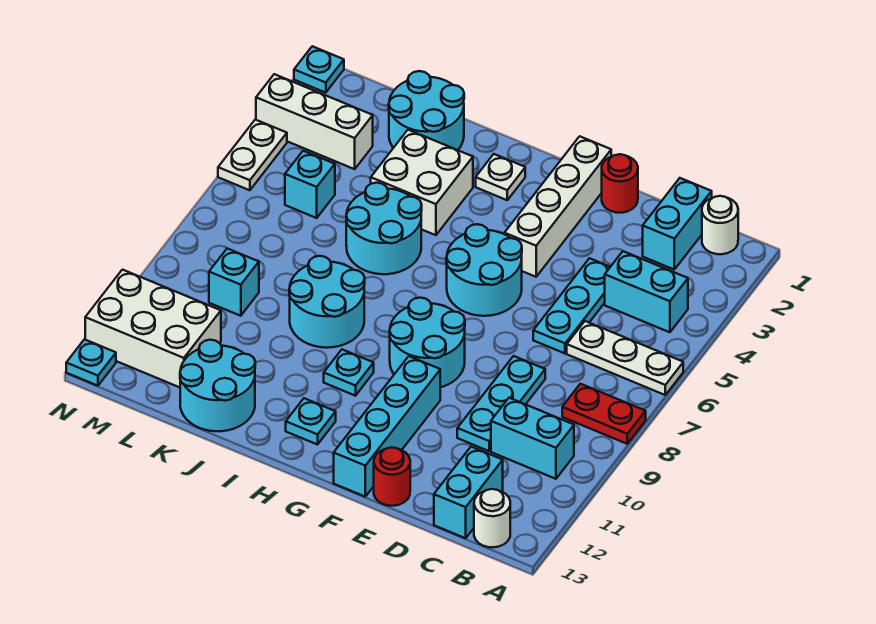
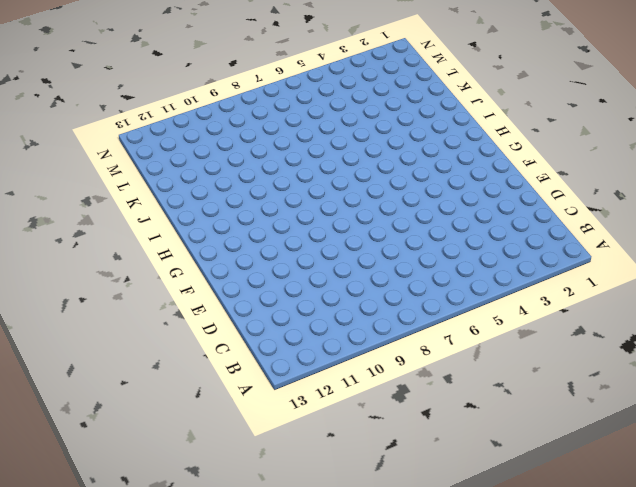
none -> white 1x3 plate [567,321,683,395]
none -> red 1x2 plate [562,384,646,444]
none -> white 1x1 round brick [702,196,738,254]
none -> cyan 1x2 brick [605,251,688,332]

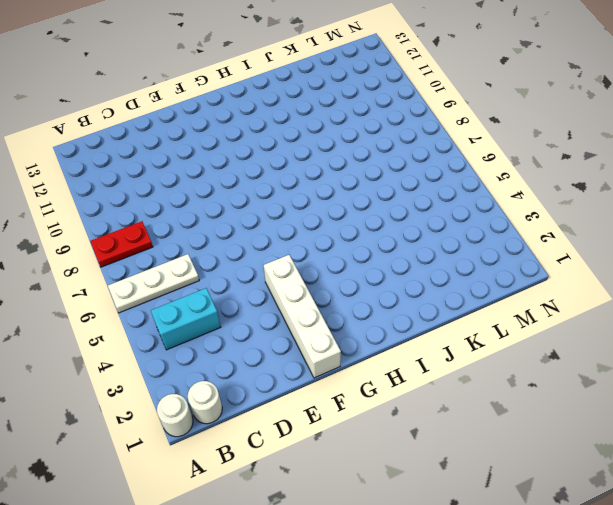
white 1x1 round brick [157,394,193,437] -> white 1x1 round brick moved to [474,489,510,547]
none -> cyan 1x2 brick [491,398,574,479]
none -> cyan 1x2 brick [643,178,712,269]
none -> cyan 1x2 brick [434,447,503,538]
none -> cyan 1x3 plate [533,258,610,353]

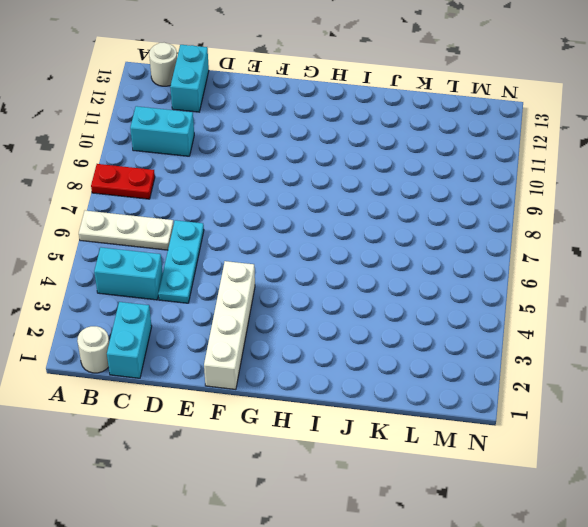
none -> cyan 1x3 plate [457,356,545,451]
none -> red 1x1 round brick [602,154,638,213]
none -> red 1x1 round brick [374,447,410,506]
none -> cyan 2x2 round brick [446,224,522,316]

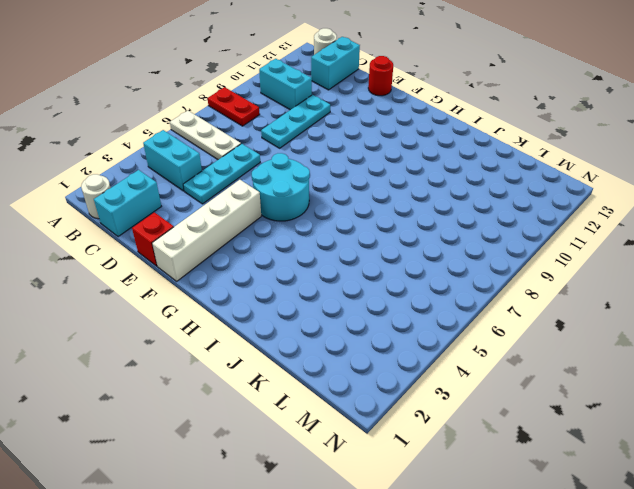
red 1x1 brick [132,212,174,266] -> red 1x1 round brick [602,154,638,213]
none -> cyan 2x2 round brick [390,298,465,387]
none -> cyan 1x4 brick [334,356,440,496]
none -> white 1x1 plate [476,154,525,200]
none -> cyan 1x1 plate [324,350,374,396]

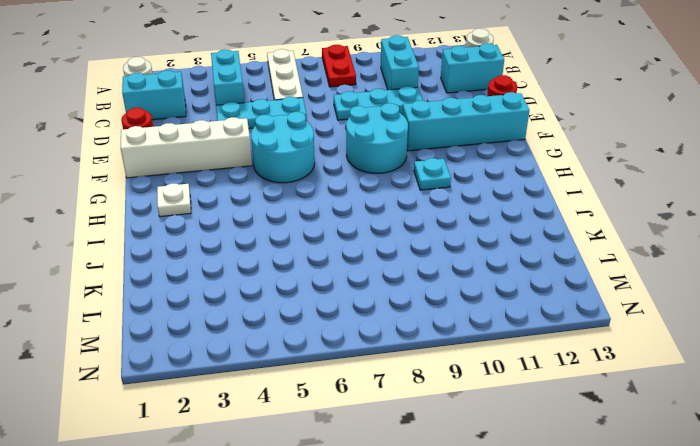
none -> cyan 1x1 plate [286,398,336,445]
none -> white 2x2 brick [371,130,473,235]
none -> cyan 2x2 round brick [346,183,422,274]
none -> cyan 2x2 round brick [289,256,365,348]

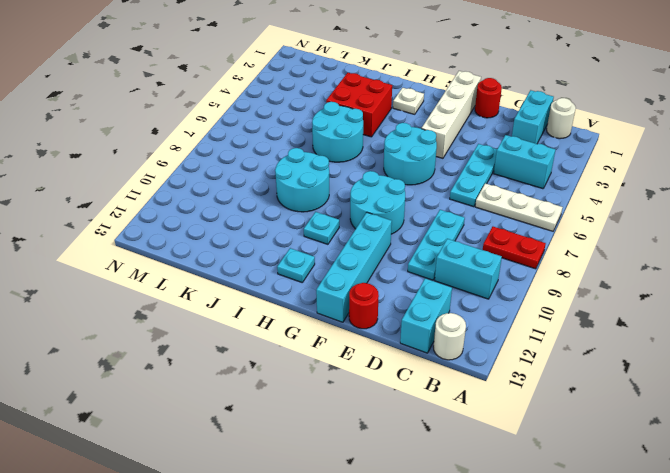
red 2x2 brick [326,73,392,137] -> white 2x2 brick [371,130,473,235]
none -> cyan 2x2 round brick [389,71,464,150]
none -> cyan 2x2 round brick [180,340,255,431]
none -> white 1x3 brick [256,74,373,169]
none -> cyan 1x1 brick [285,151,335,218]

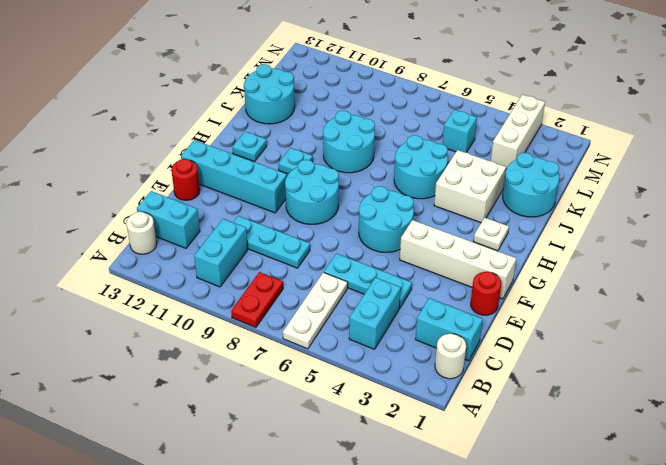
none -> cyan 1x1 brick [209,249,259,316]
none -> white 2x3 brick [85,270,221,387]
none -> cyan 1x1 plate [294,46,344,93]
none -> white 1x2 plate [218,120,287,190]

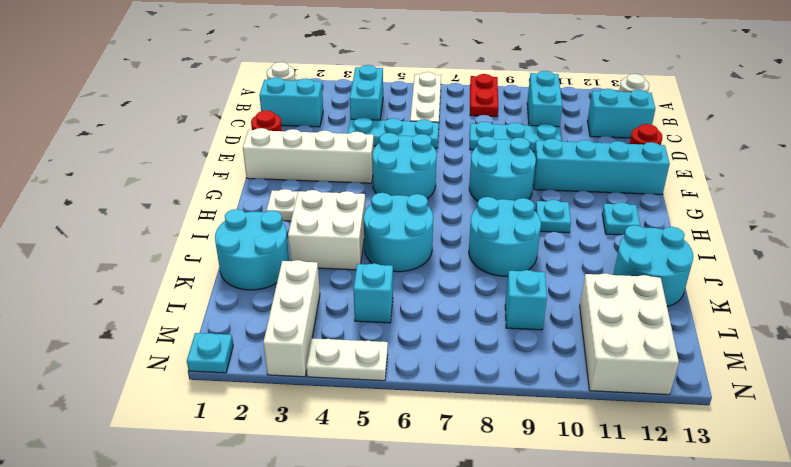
none -> cyan 1x1 plate [66,339,116,386]

